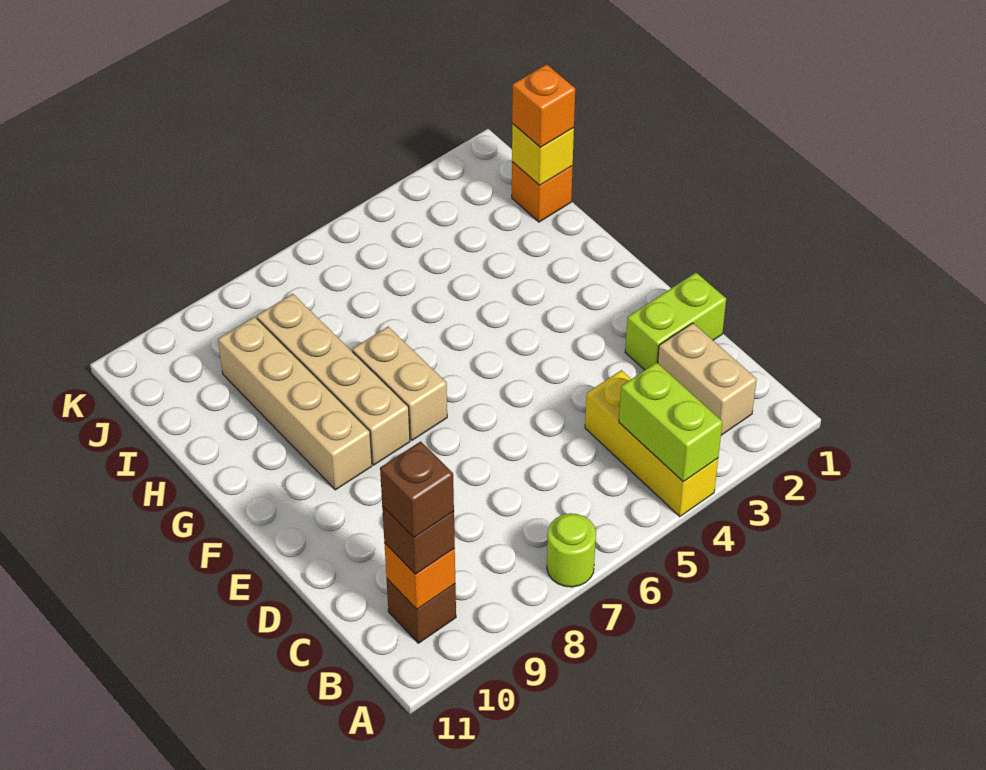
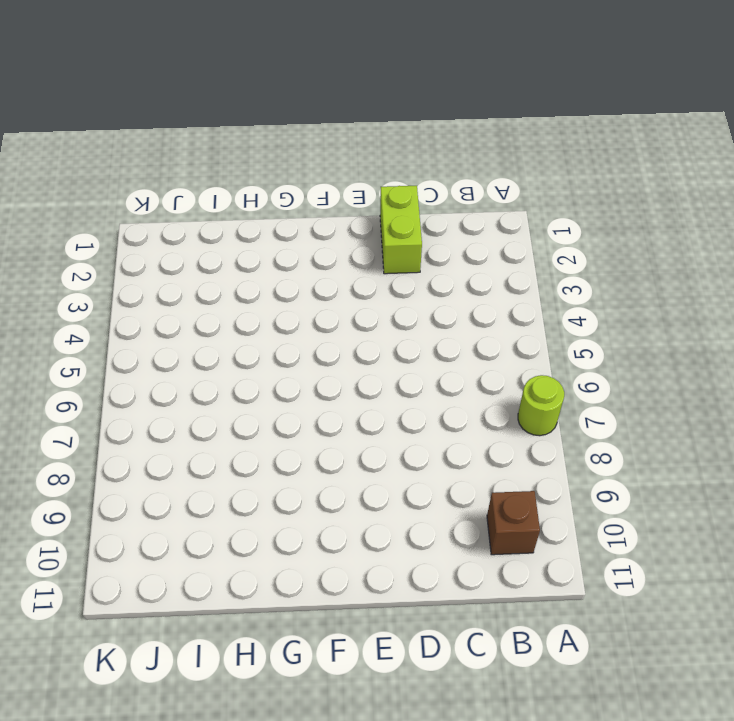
none -> yellow 1x3 brick [585,370,718,517]
none -> tan 1x2 brick [658,323,757,435]
none -> tan 1x2 brick [352,327,447,440]

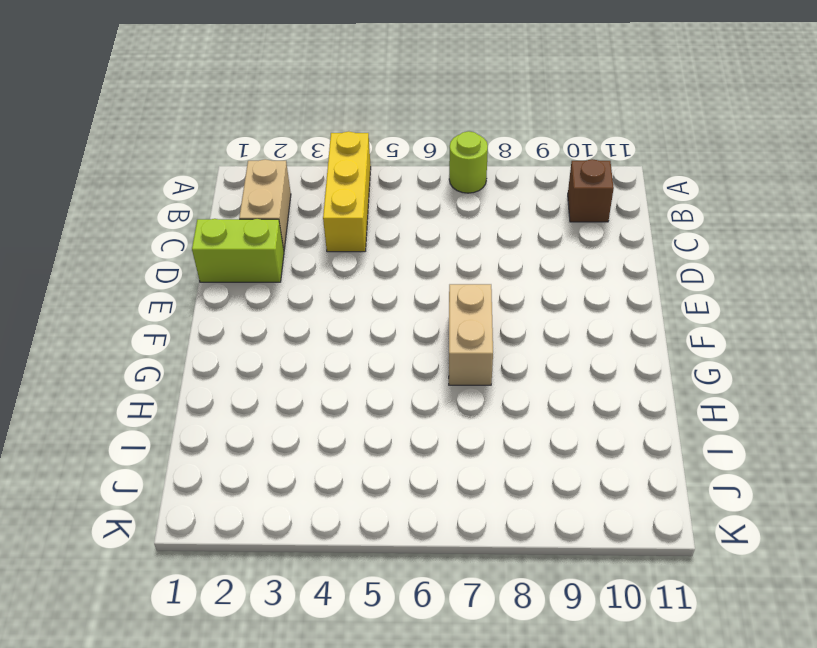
none -> tan 1x4 brick [257,294,410,465]
none -> tan 1x4 brick [218,317,372,490]
none -> orange 1x1 brick [512,162,573,222]

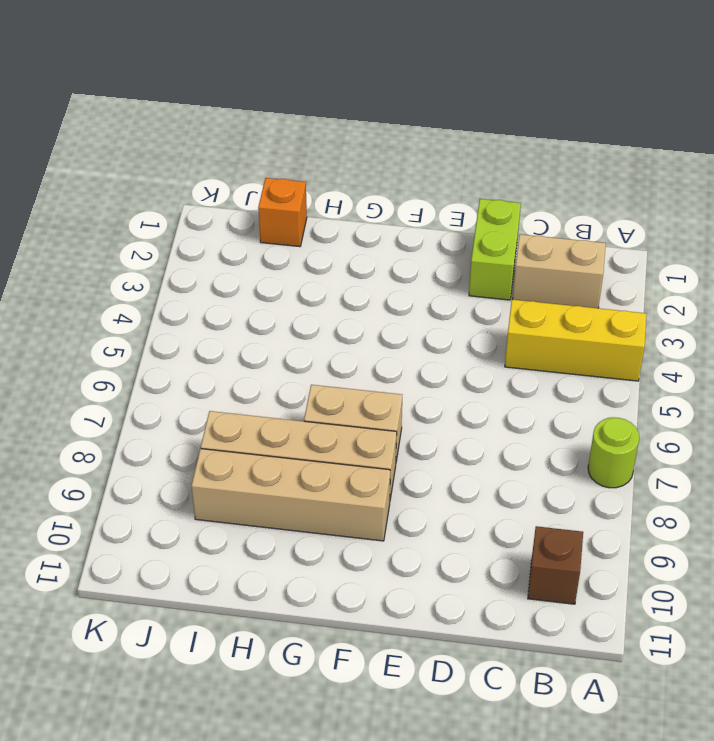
none -> lime 1x2 brick [619,363,722,482]
none -> orange 1x1 brick [384,543,455,609]
none -> yellow 1x1 brick [512,124,574,185]

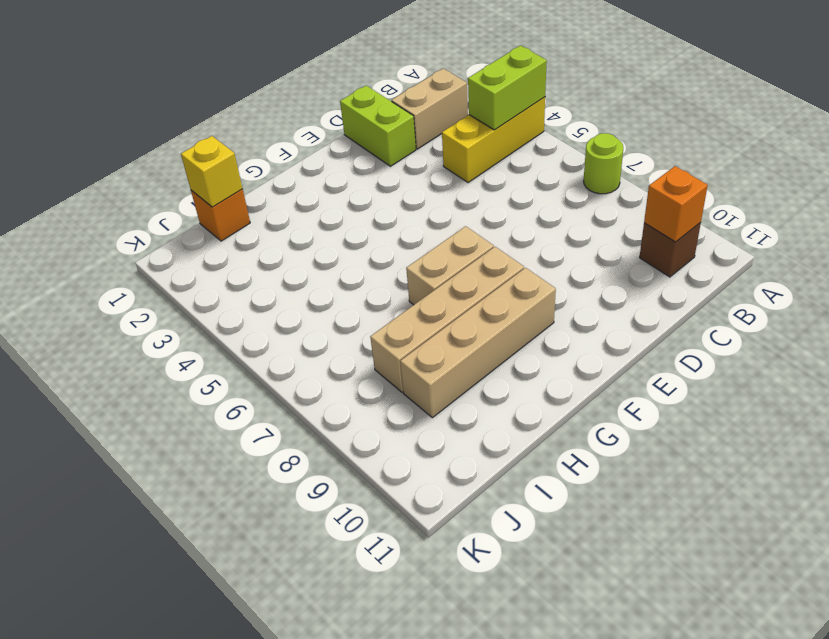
none -> brown 1x1 brick [382,506,455,574]
none -> orange 1x1 brick [512,64,575,148]
none -> brown 1x1 brick [380,441,454,538]

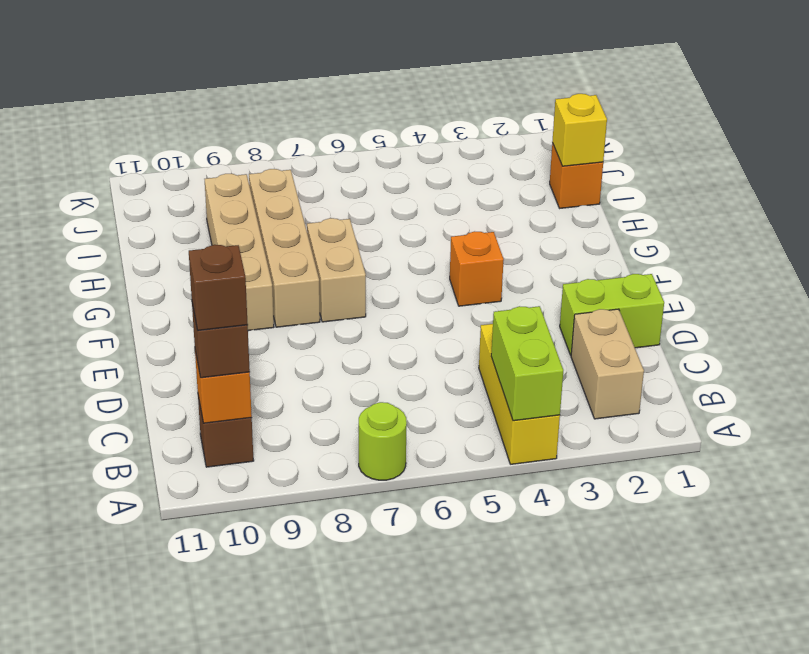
orange 1x1 brick [450,231,504,306] -> orange 1x1 brick moved to [512,64,575,148]

